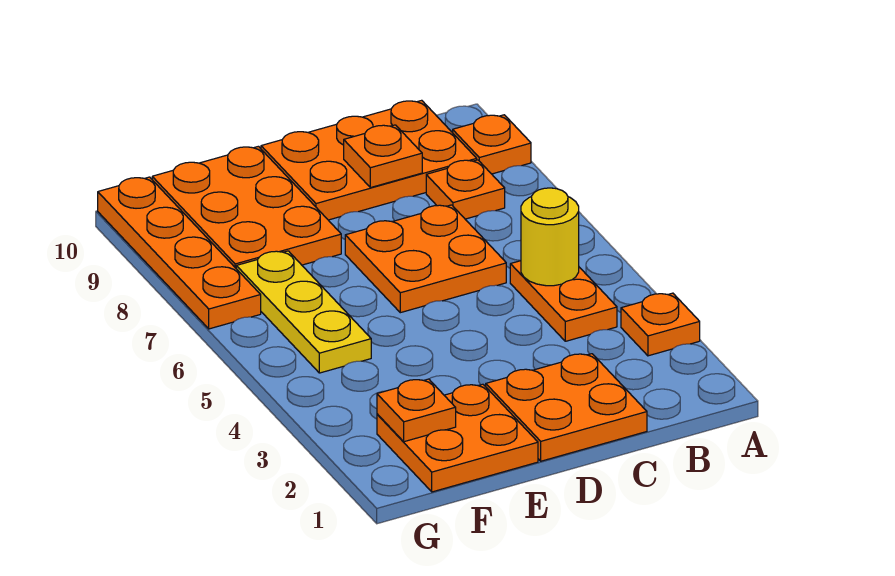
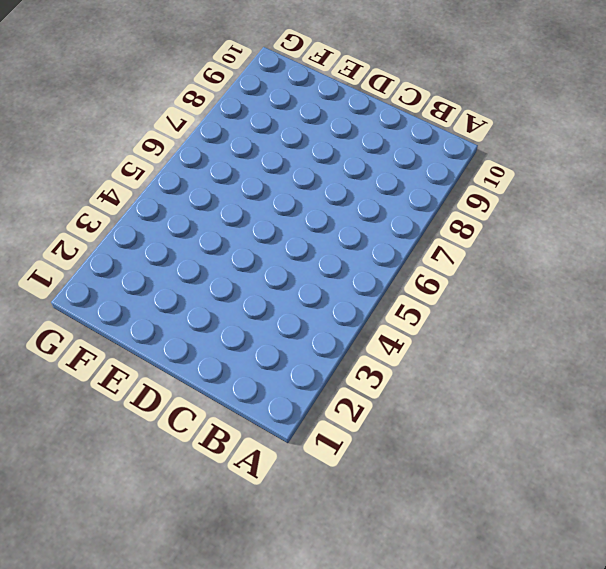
none -> orange 1x1 plate [621,293,700,356]
none -> orange 1x1 plate [453,115,531,174]
none -> orange 1x2 plate [510,261,617,341]

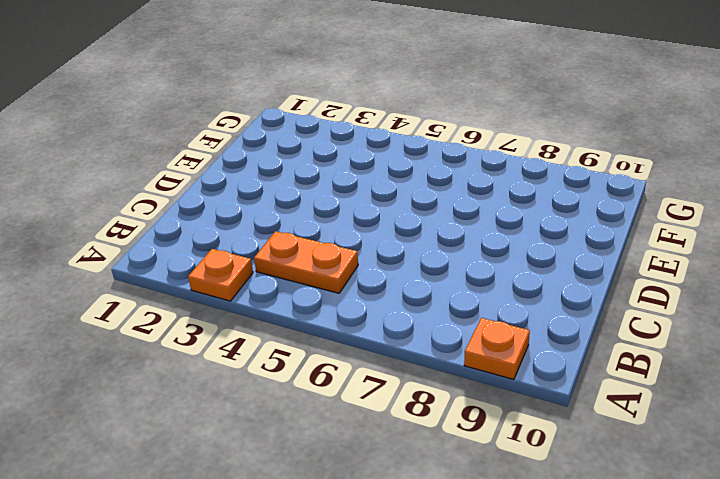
none -> orange 1x1 plate [426,160,505,219]
none -> orange 2x3 plate [261,100,477,220]
none -> orange 2x2 plate [486,354,647,461]

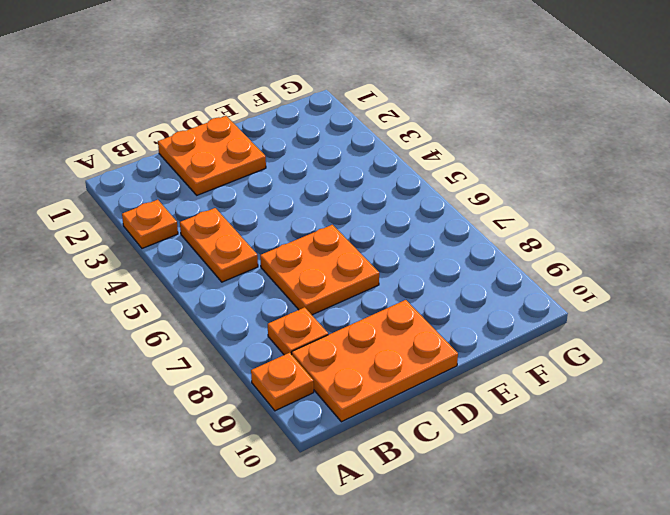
none -> orange 2x2 plate [377,384,538,492]
none -> orange 2x3 plate [152,146,341,268]
none -> yellow 1x3 plate [236,251,371,373]

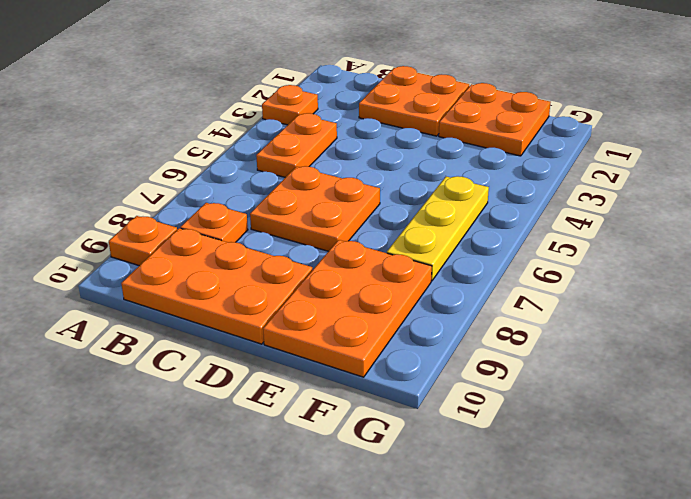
none -> orange 1x4 plate [98,177,261,329]
none -> yellow 1x1 round brick [521,188,579,286]
none -> orange 1x1 plate [344,125,422,188]

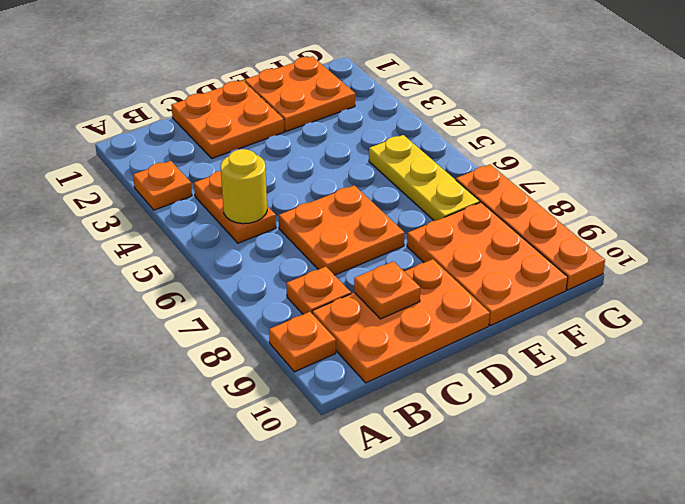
none -> orange 1x1 plate [377,379,456,442]

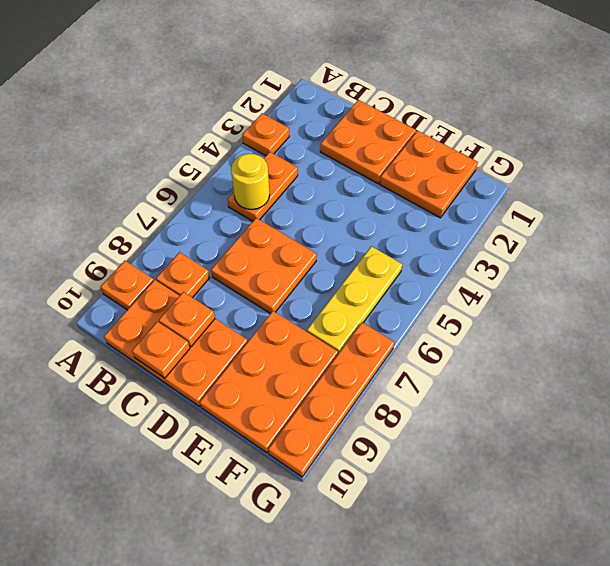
orange 1x1 plate [132,322,190,378] -> orange 1x1 plate moved to [377,379,456,442]

